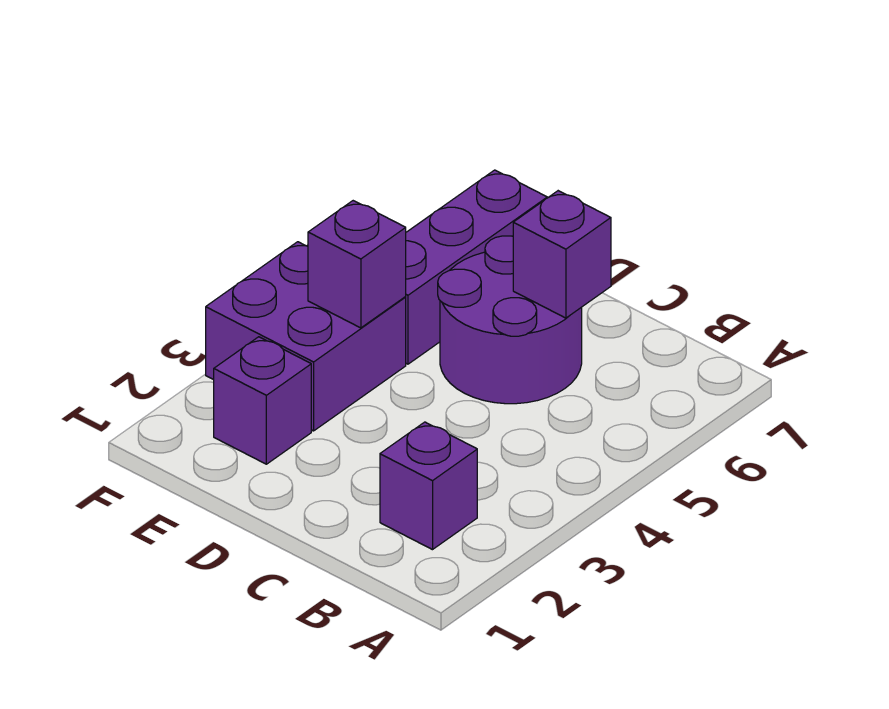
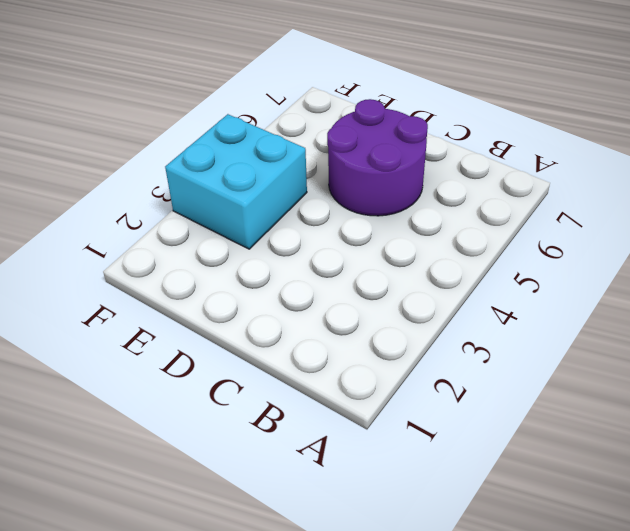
cyan 2x2 brick [165,114,307,249] -> purple 2x2 brick [206,242,406,431]
none -> purple 1x1 brick [380,422,477,550]
none -> purple 1x1 brick [214,337,311,464]

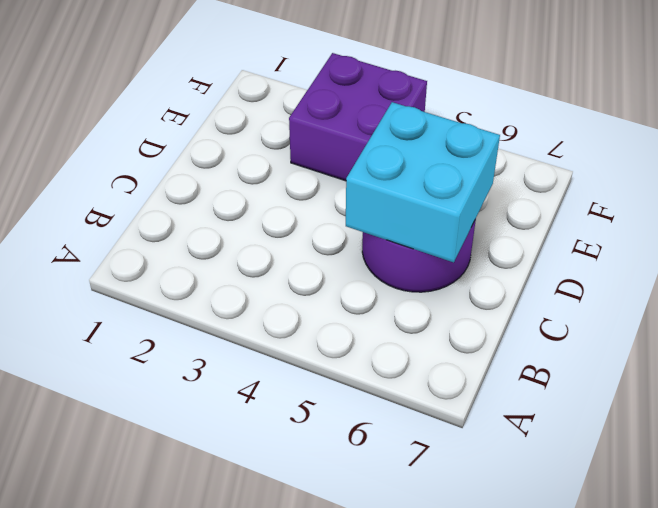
cyan 2x2 brick [346,102,500,262] -> purple 1x1 brick [513,191,611,318]
none -> purple 1x1 brick [380,422,477,550]
none -> purple 1x1 brick [214,337,311,464]

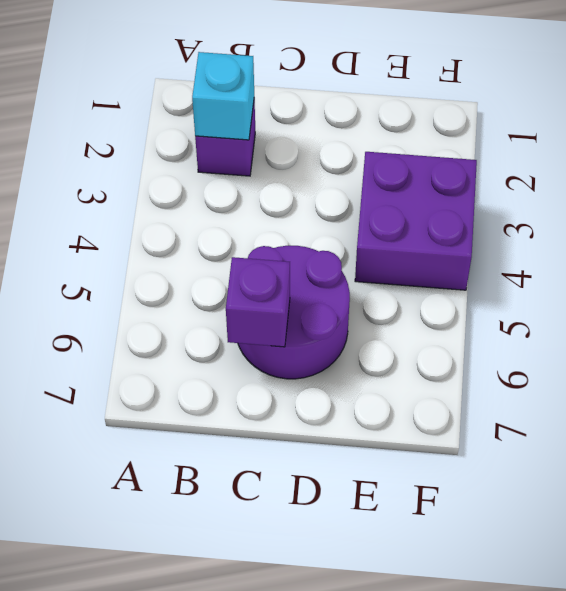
cyan 1x1 brick [192,52,254,140] -> none
none -> purple 1x1 brick [214,337,311,464]
none -> purple 1x3 brick [406,170,547,364]

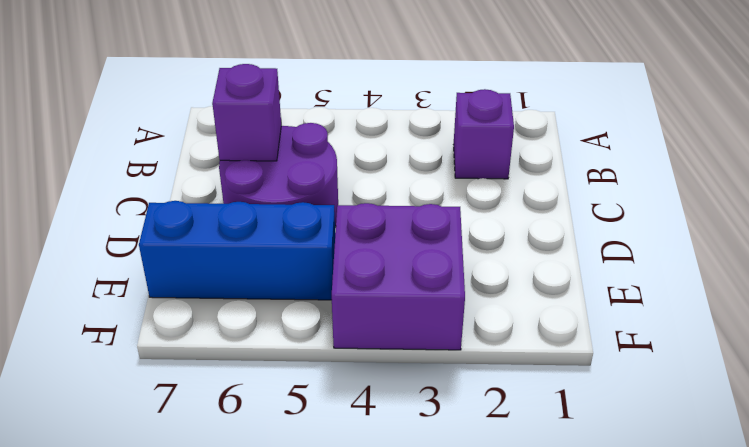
blue 1x3 brick [139,201,335,300] -> purple 1x3 brick [406,170,547,364]
none -> purple 1x1 brick [214,337,311,464]
none -> purple 1x1 brick [308,201,406,328]

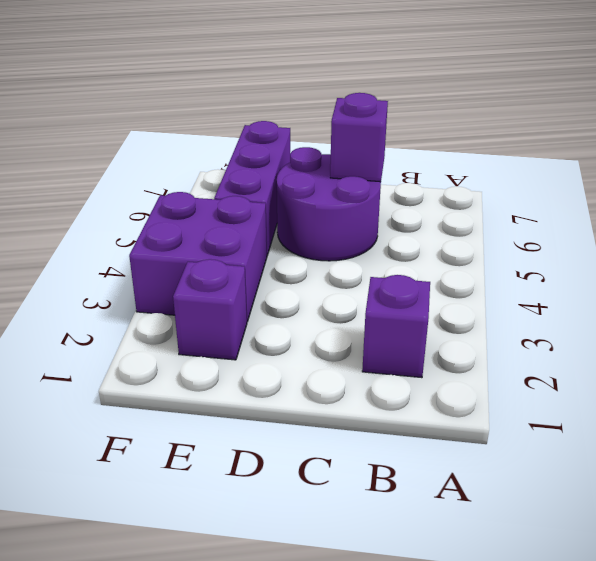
none -> purple 1x1 brick [308,201,406,328]

